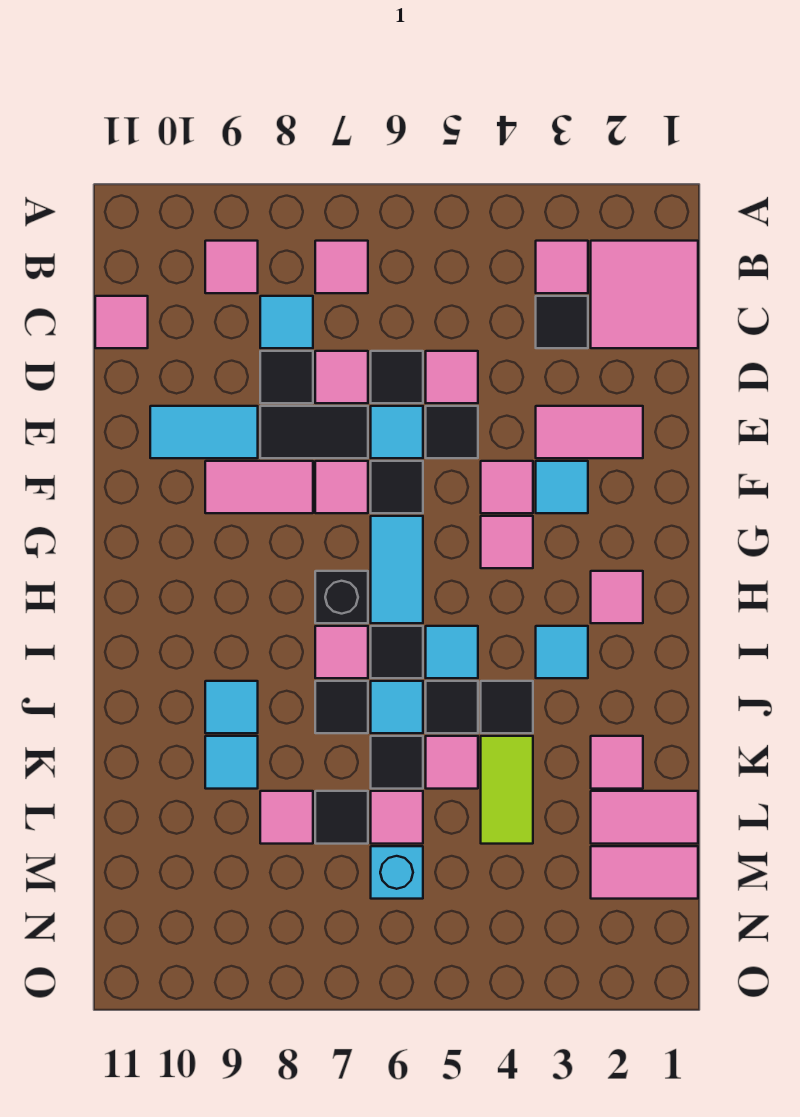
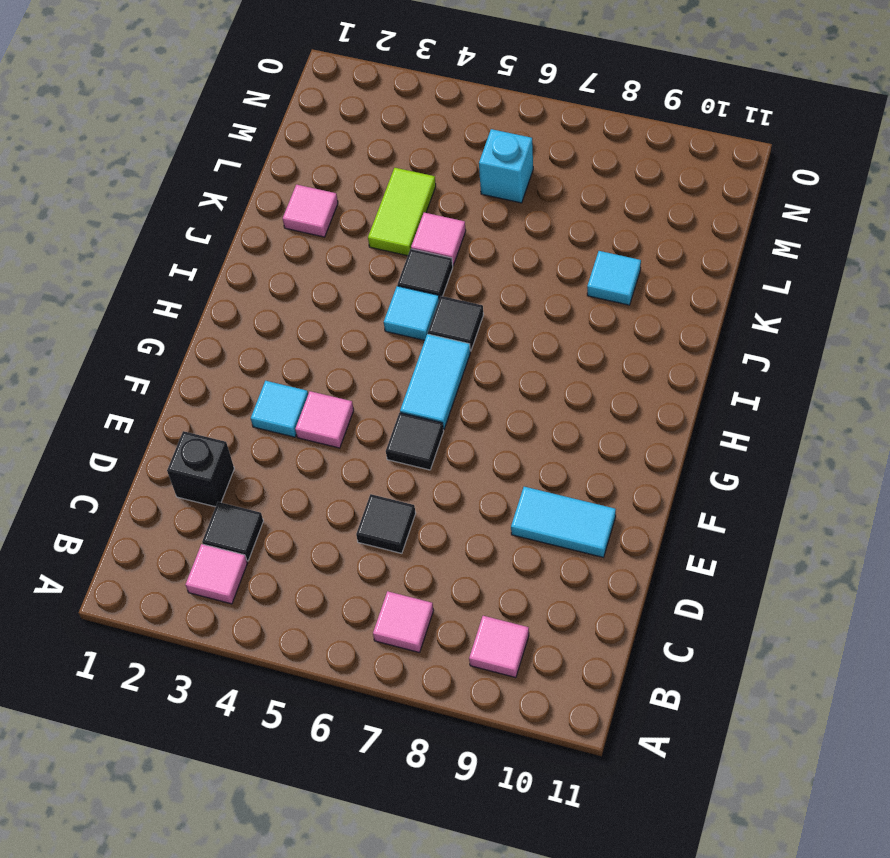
black 1x1 brick [167,431,234,507] -> black 1x1 brick moved to [315,571,368,623]
none -> pink 2x2 tile [591,241,698,348]
none -> cyan 1x1 tile [260,296,313,348]
none -> pink 1x1 tile [95,296,148,348]
none -> pink 1x1 tile [426,351,478,403]

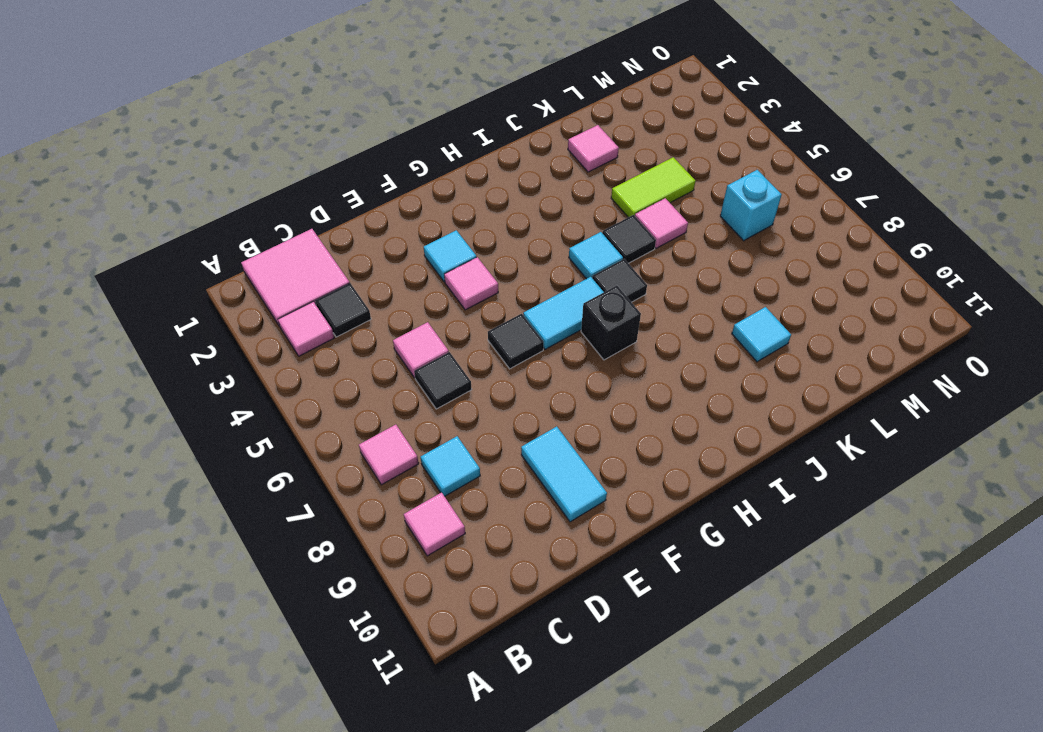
none -> pink 1x1 tile [95,296,148,348]
none -> pink 1x1 tile [315,351,368,403]
none -> black 1x1 tile [260,351,313,403]
none -> pink 1x2 tile [536,406,643,458]

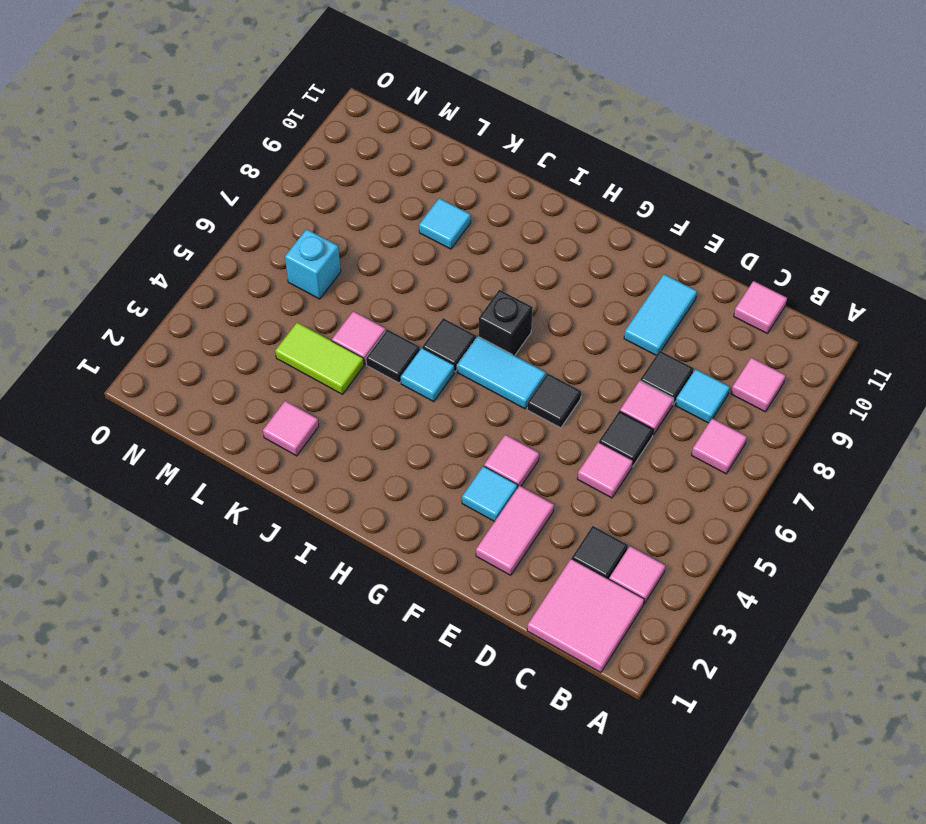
none -> black 1x1 tile [426,406,478,458]
none -> cyan 1x1 tile [371,406,423,458]
none -> black 1x2 tile [260,406,368,458]
none -> pink 1x1 tile [315,461,368,513]

